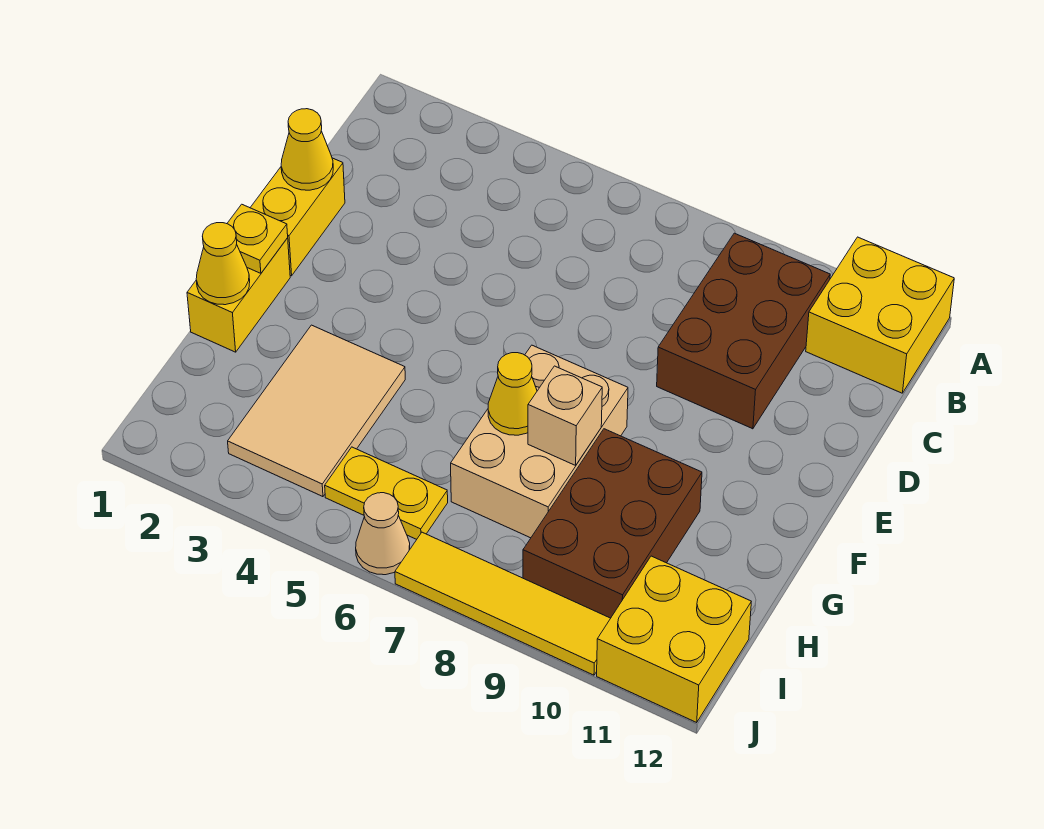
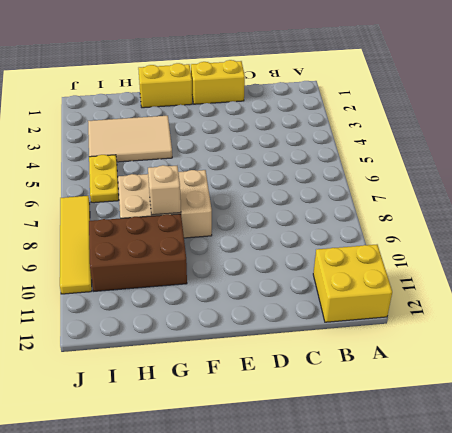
none -> brown 2x3 brick [657,233,830,429]
none -> yellow 2x2 brick [597,556,751,722]
none -> tan 1x1 cone [356,493,410,575]

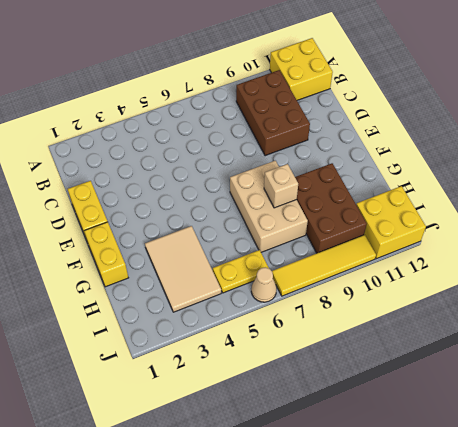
none -> yellow 1x1 cone [281,109,333,190]
none -> yellow 1x1 plate [227,204,288,273]
none -> yellow 1x1 cone [196,223,250,305]

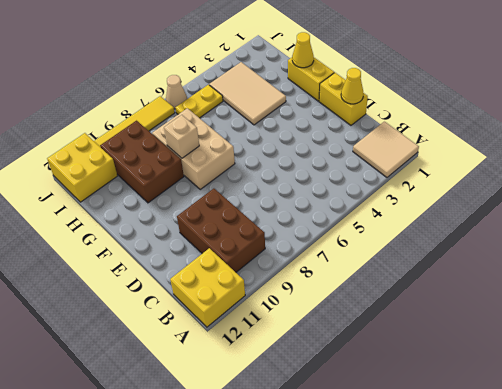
tan 2x2 tile [353,122,419,177] -> none
none -> yellow 1x1 plate [227,204,288,273]
none -> yellow 1x1 cone [488,353,537,435]

